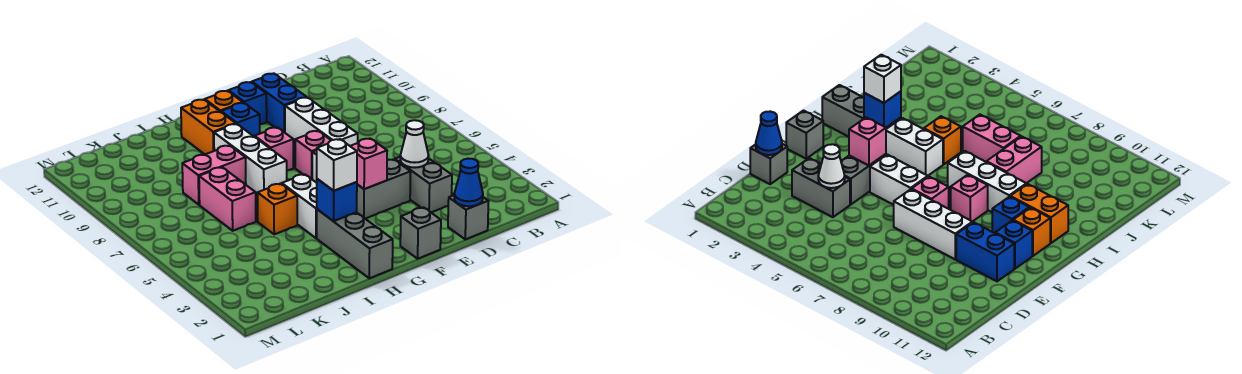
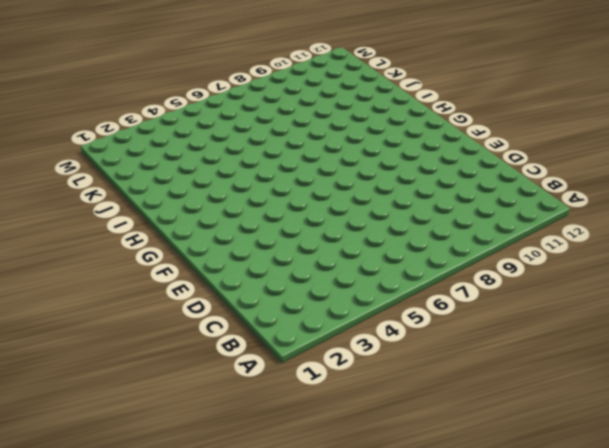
none -> grey 1x1 brick [448,195,489,239]
none -> grey 1x2 brick [395,157,452,212]
none -> grey 1x2 brick [357,159,411,219]

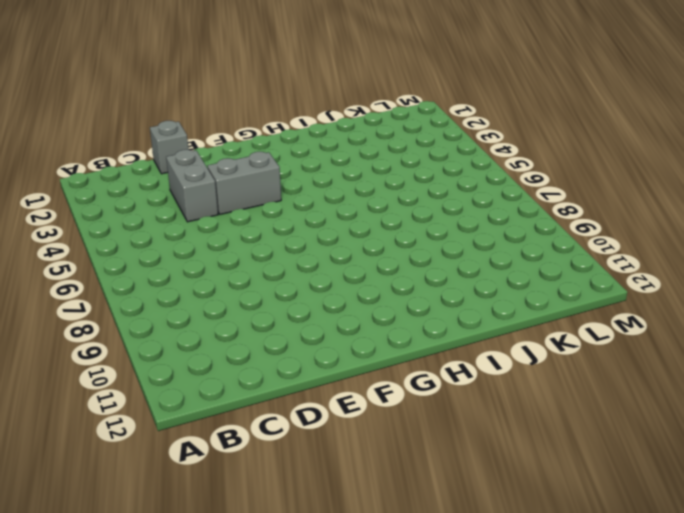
none -> white 1x3 brick [285,97,358,146]
none -> blue 1x2 brick [252,74,307,133]
none -> grey 1x1 brick [400,207,441,259]

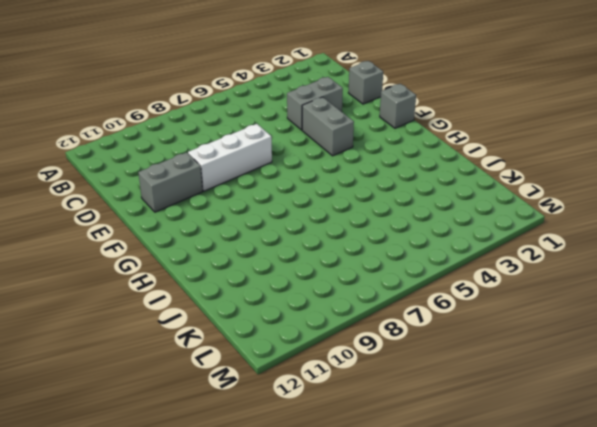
grey 1x2 brick [138,152,203,212] -> blue 1x2 brick [252,74,307,133]
none -> white 1x2 brick [870,155,928,205]
none -> pink 1x1 brick [295,131,331,179]
none -> blue 1x1 brick [228,82,267,124]

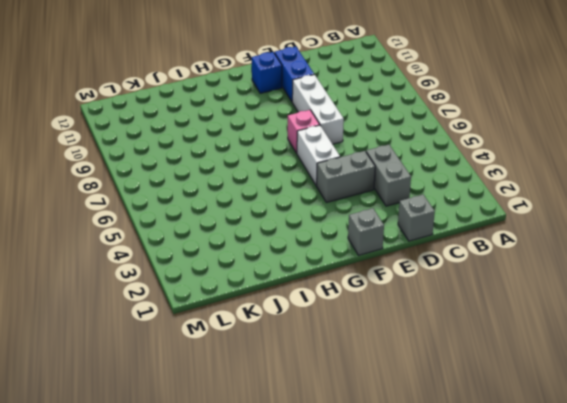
none -> pink 1x1 brick [255,127,293,170]
none -> blue 1x1 brick [221,103,260,137]
none -> orange 1x1 brick [205,91,243,112]

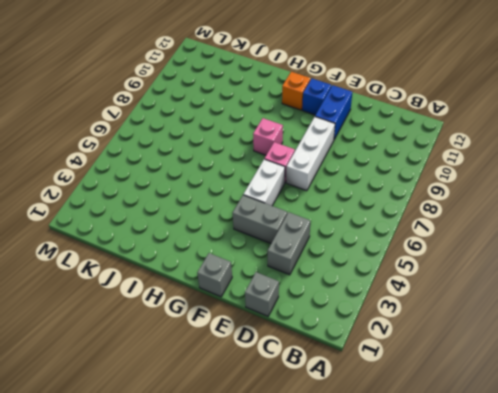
none -> blue 1x1 brick [221,103,260,137]
none -> grey 1x3 brick [317,209,393,278]
none -> white 1x2 brick [282,174,317,238]

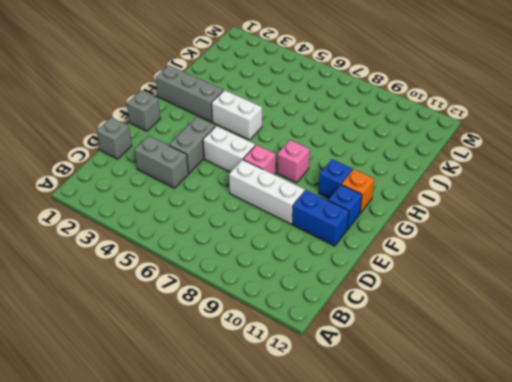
none -> white 1x3 brick [214,124,287,194]
none -> orange 1x2 brick [181,100,236,154]
none -> orange 1x1 brick [258,184,297,234]

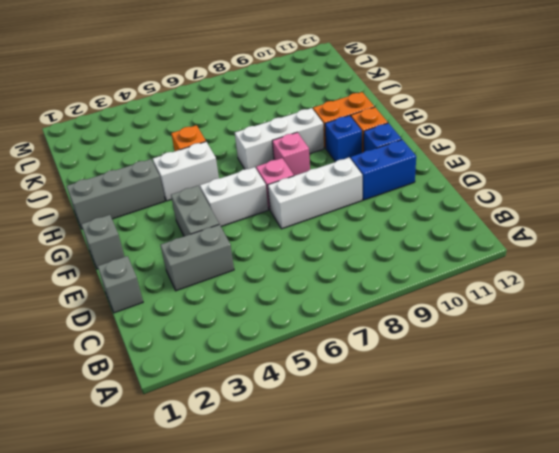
none -> pink 1x2 brick [182,145,246,205]
none -> pink 1x2 brick [199,167,256,231]
none -> blue 1x1 cone [454,159,483,206]

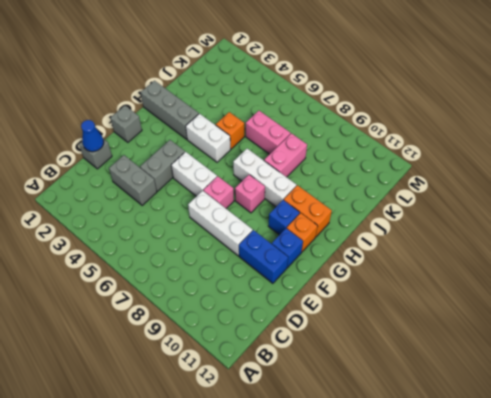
none -> white 1x1 cone [400,120,429,168]
none -> pink 1x1 brick [350,138,387,189]
none -> blue 1x1 brick [317,179,357,221]

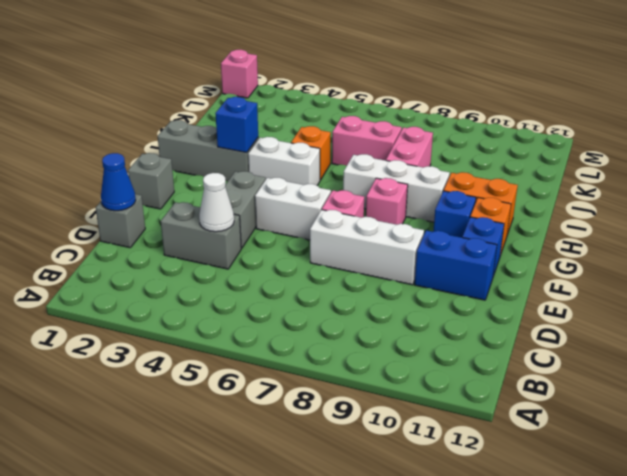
pink 1x1 brick [221,50,258,98] -> pink 1x1 brick moved to [350,138,387,189]
none -> white 1x1 brick [317,139,357,191]

